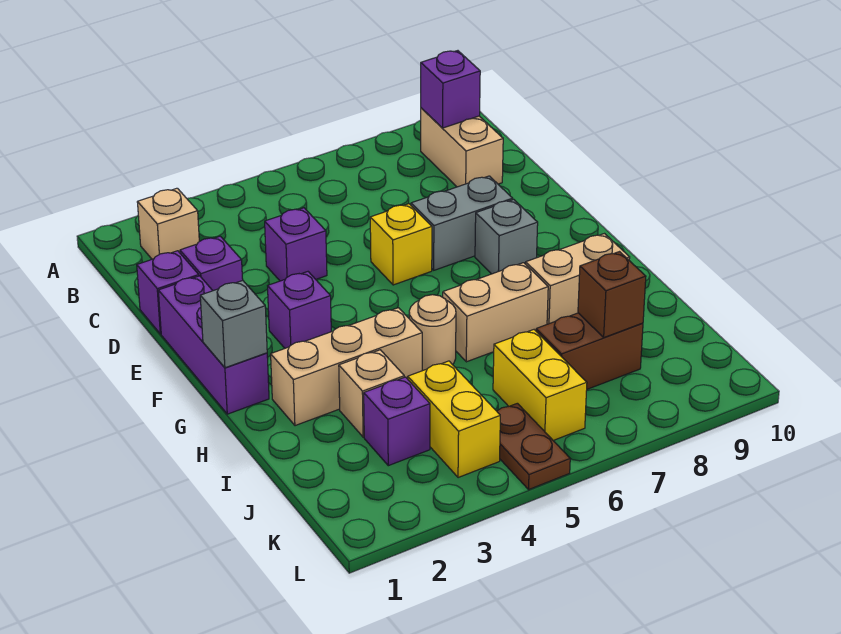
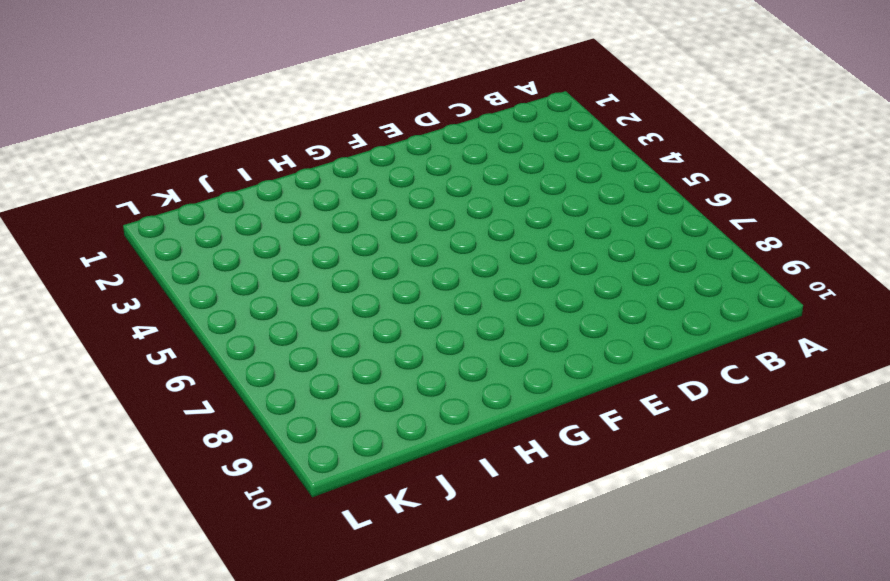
none -> tan 1x1 brick [137,188,199,259]
none -> tan 1x2 brick [421,108,503,187]
none -> purple 1x1 brick [137,251,199,334]

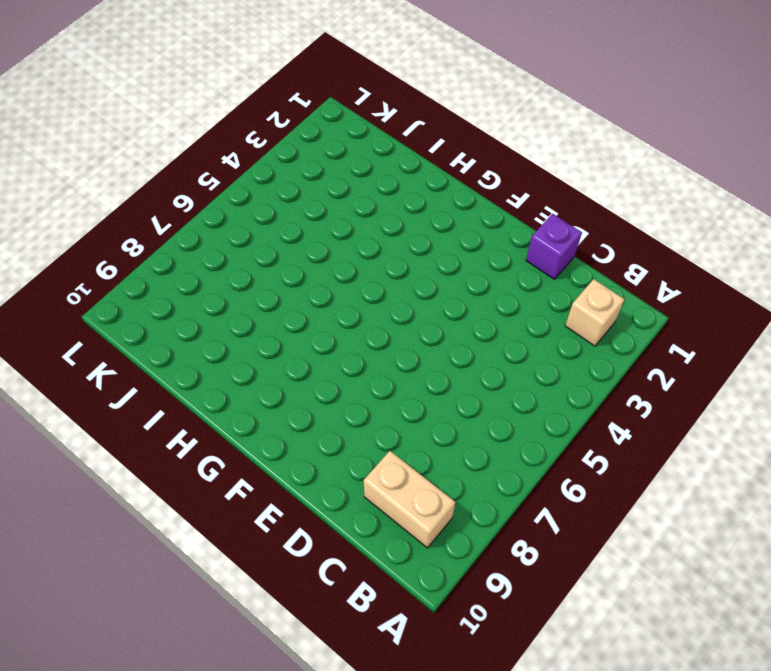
none -> purple 1x1 brick [180,236,243,291]
none -> purple 1x1 brick [265,208,327,281]
none -> purple 1x3 brick [158,276,269,414]

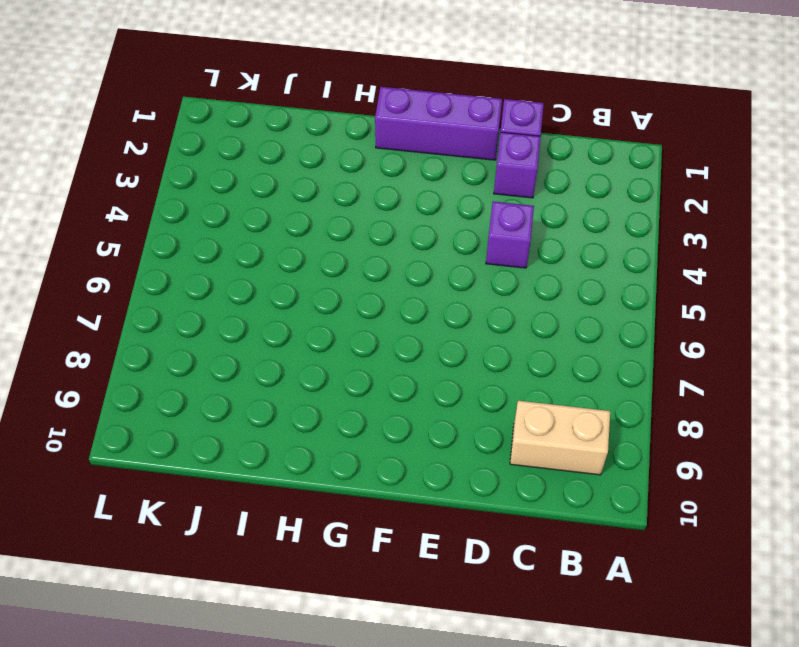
none -> tan 1x1 brick [137,188,199,259]
none -> yellow 1x1 brick [370,204,432,285]
none -> grey 1x2 brick [411,176,513,270]

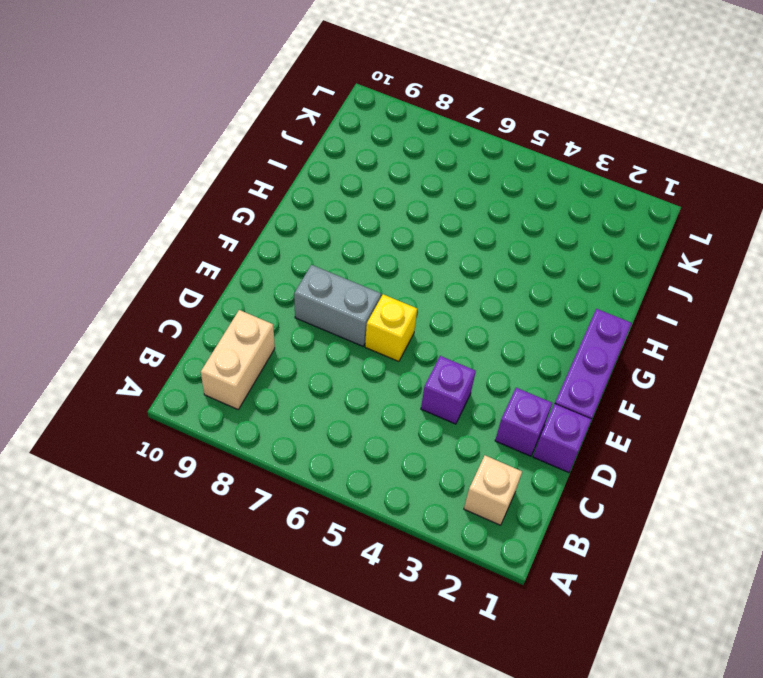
none -> purple 1x1 brick [268,272,331,348]
none -> grey 1x1 brick [475,199,538,274]
none -> tan 1x3 brick [271,308,422,426]

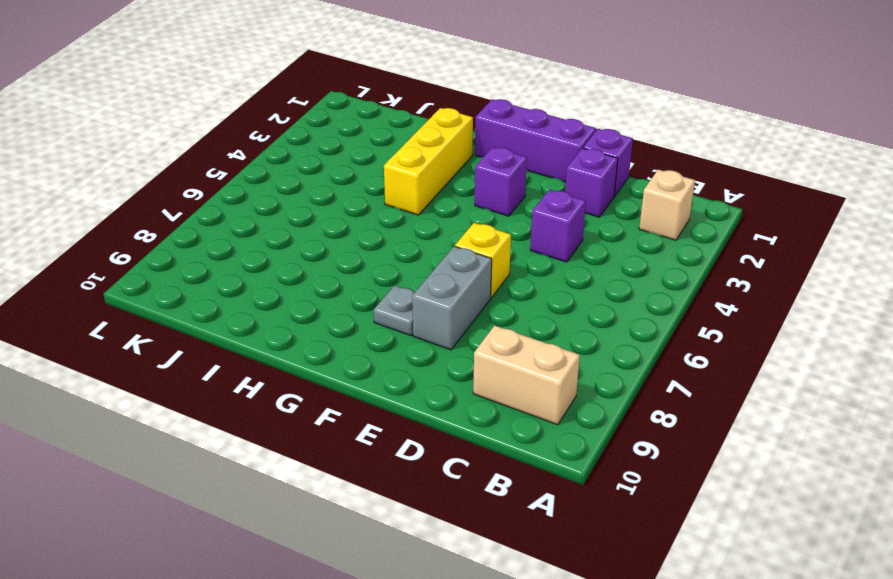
grey 1x1 plate [374,285,415,336] -> grey 1x1 brick [475,199,538,274]
yellow 1x3 brick [384,108,473,215] -> tan 1x3 brick [271,308,422,426]
none -> tan 1x1 round brick [409,295,456,371]
none -> tan 1x2 brick [443,263,548,362]
none -> tan 1x2 brick [526,234,630,324]

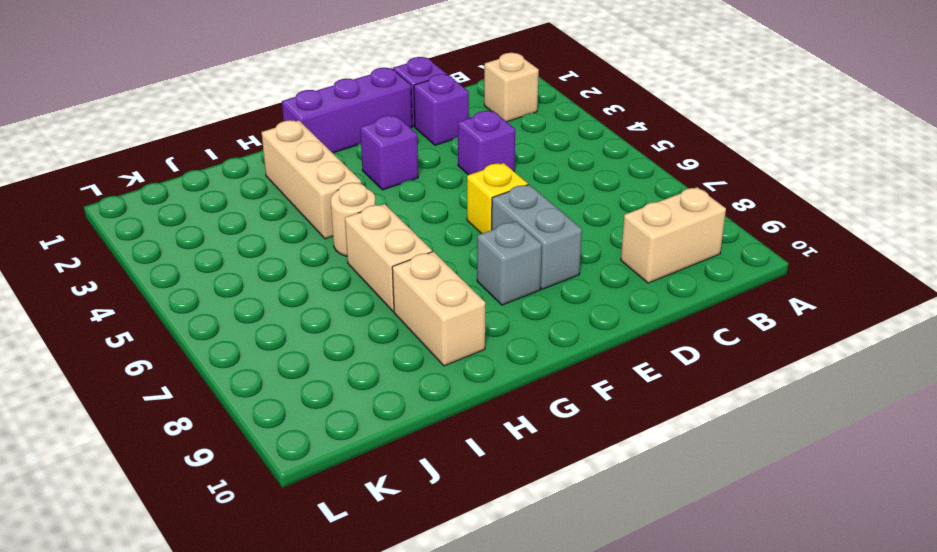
none -> tan 1x1 brick [339,350,404,437]
none -> purple 1x1 brick [364,377,430,466]
none -> yellow 1x2 brick [408,361,500,478]

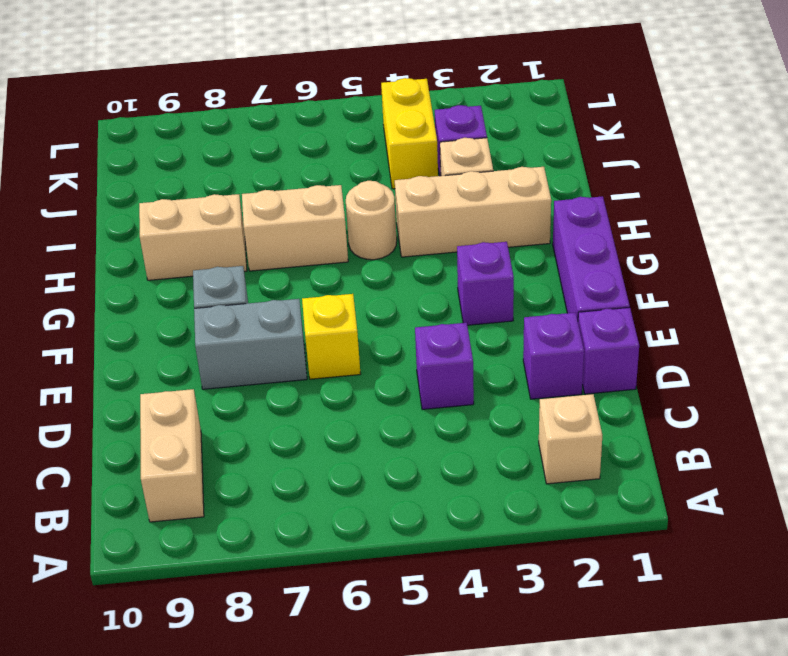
none -> yellow 1x2 brick [493,330,587,441]
none -> brown 1x2 brick [536,313,643,389]
none -> brown 1x2 plate [497,403,570,489]

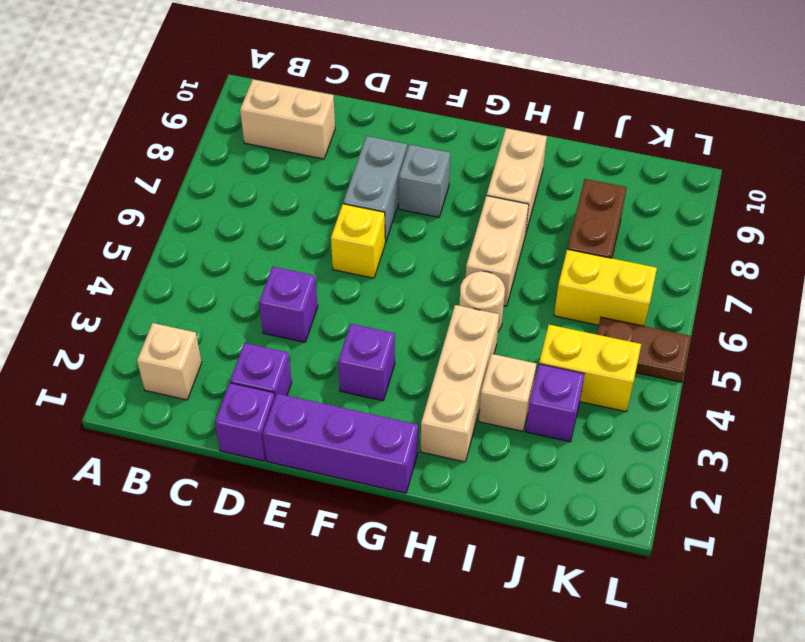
none -> purple 1x1 brick [421,51,480,128]
none -> grey 1x1 brick [200,281,267,368]
none -> brown 1x1 brick [578,252,646,337]

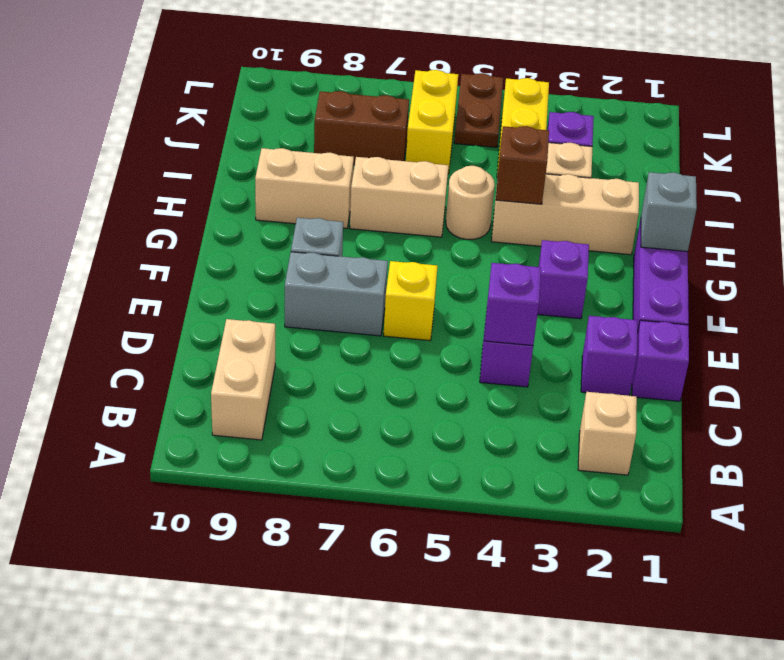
purple 1x1 brick [484,263,541,346] -> purple 1x1 brick moved to [421,51,480,128]
brown 1x1 brick [496,126,549,204] -> brown 1x1 brick moved to [578,252,646,337]

